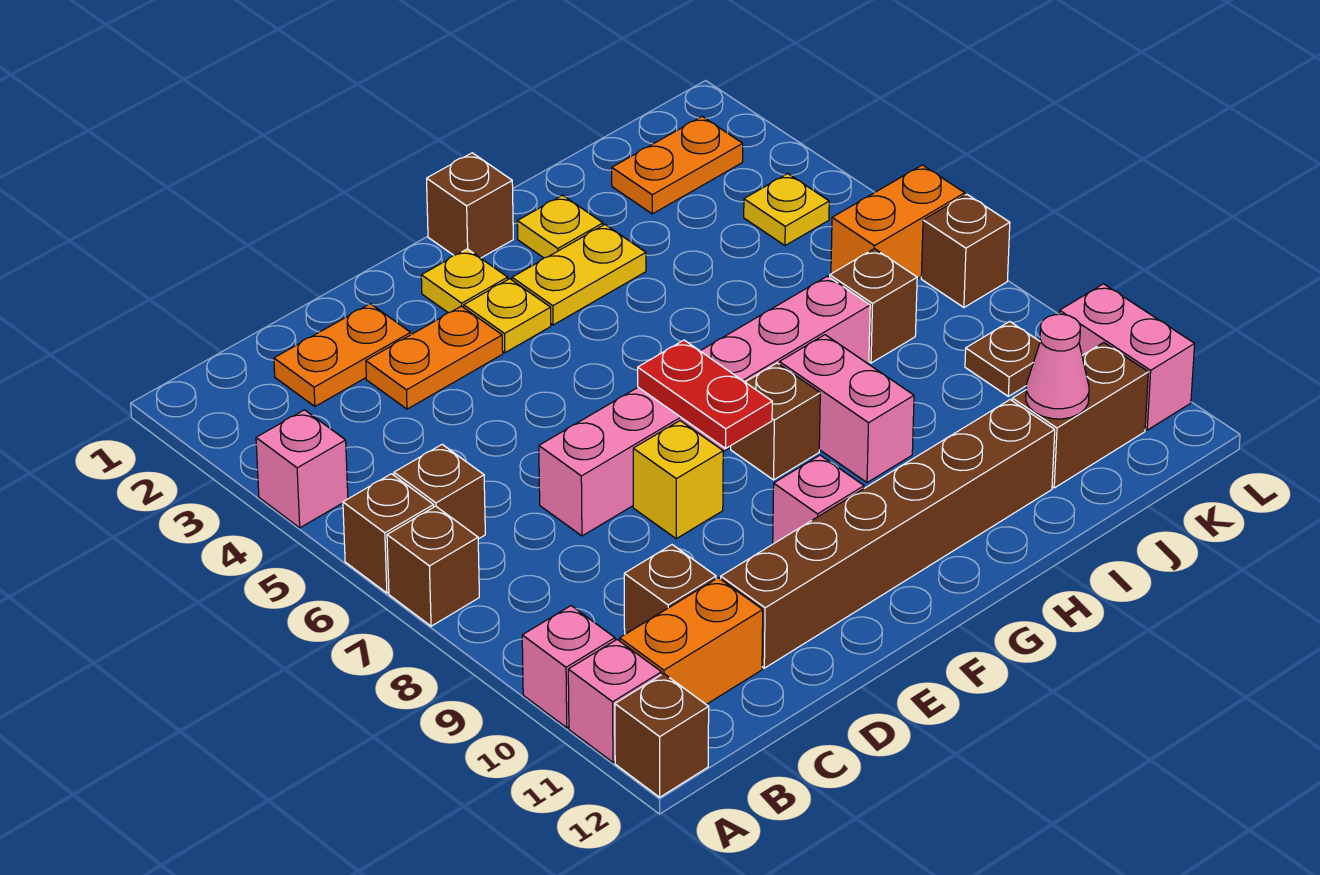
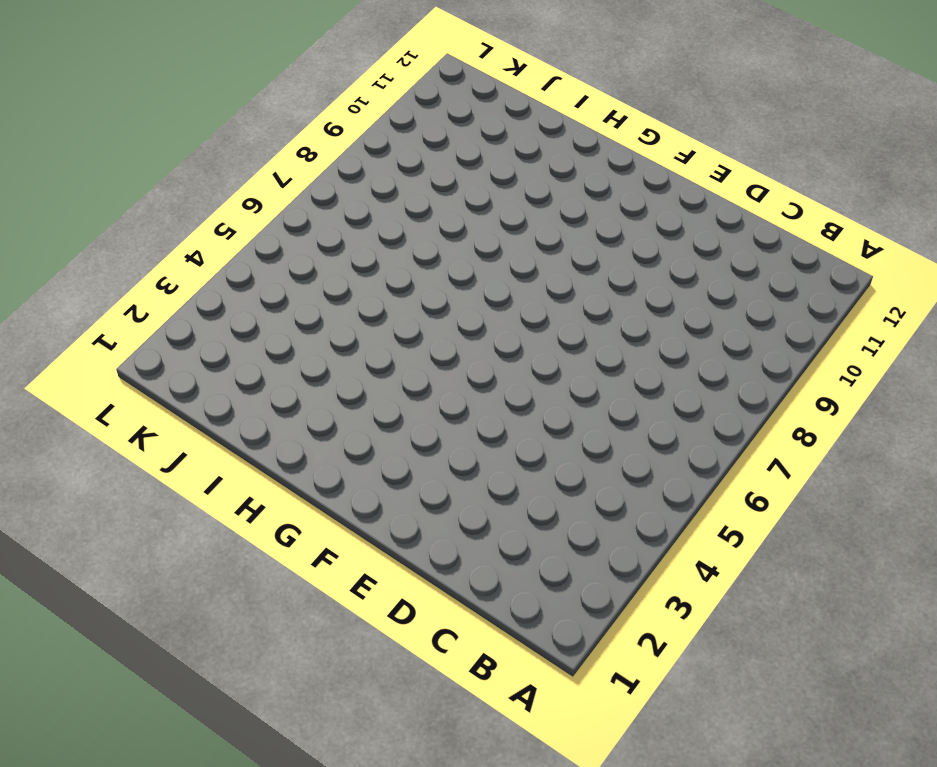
none -> pink 1x1 brick [256,410,348,528]
none -> brown 1x1 brick [343,474,434,593]
none -> brown 1x1 brick [387,506,479,626]
none -> pink 1x1 brick [522,606,615,728]

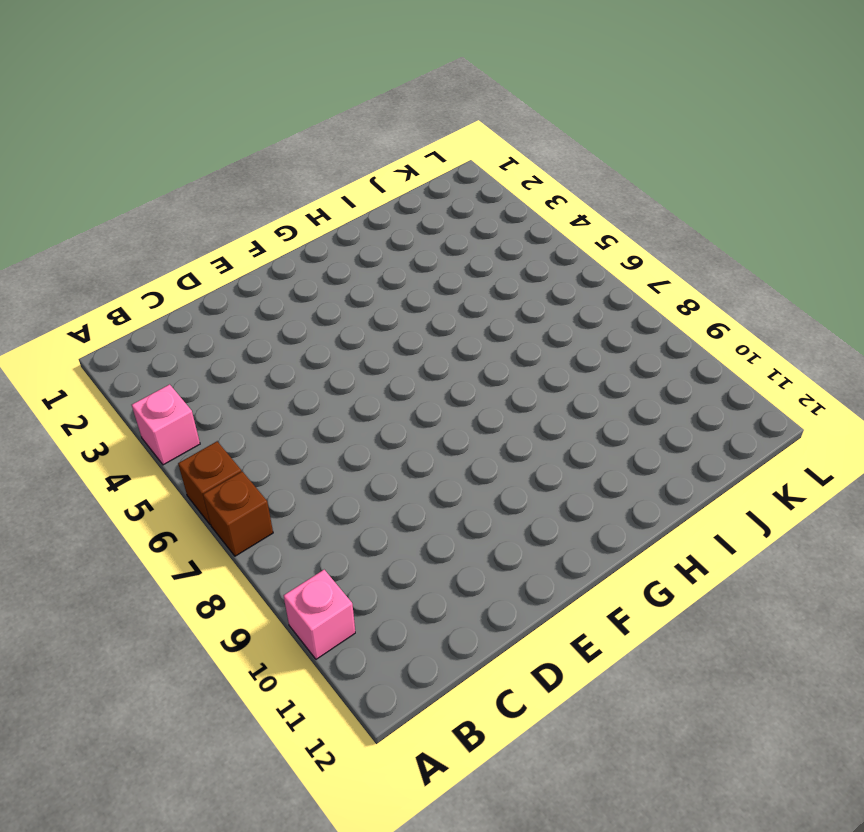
none -> pink 1x1 brick [568,640,662,762]
none -> brown 1x1 brick [615,674,709,797]
none -> brown 1x1 brick [394,445,485,539]
none -> orange 1x2 brick [620,578,763,704]

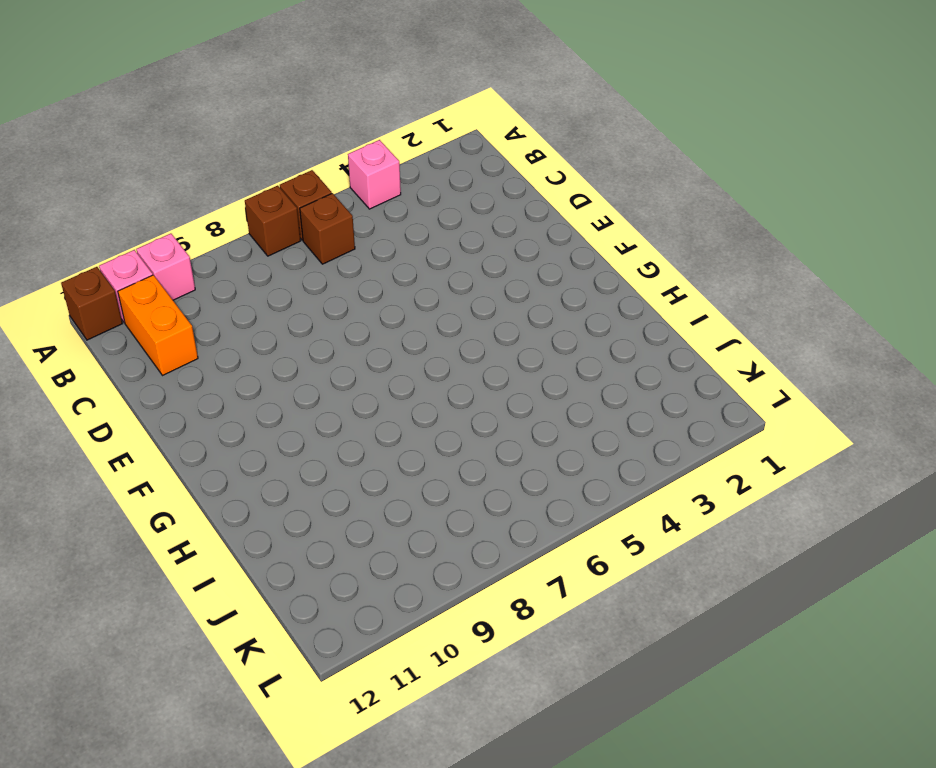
none -> orange 1x2 plate [274,304,411,406]
none -> brown 1x1 brick [624,545,716,634]
none -> orange 1x2 plate [366,306,503,409]
none -> pink 1x6 brick [539,276,870,536]

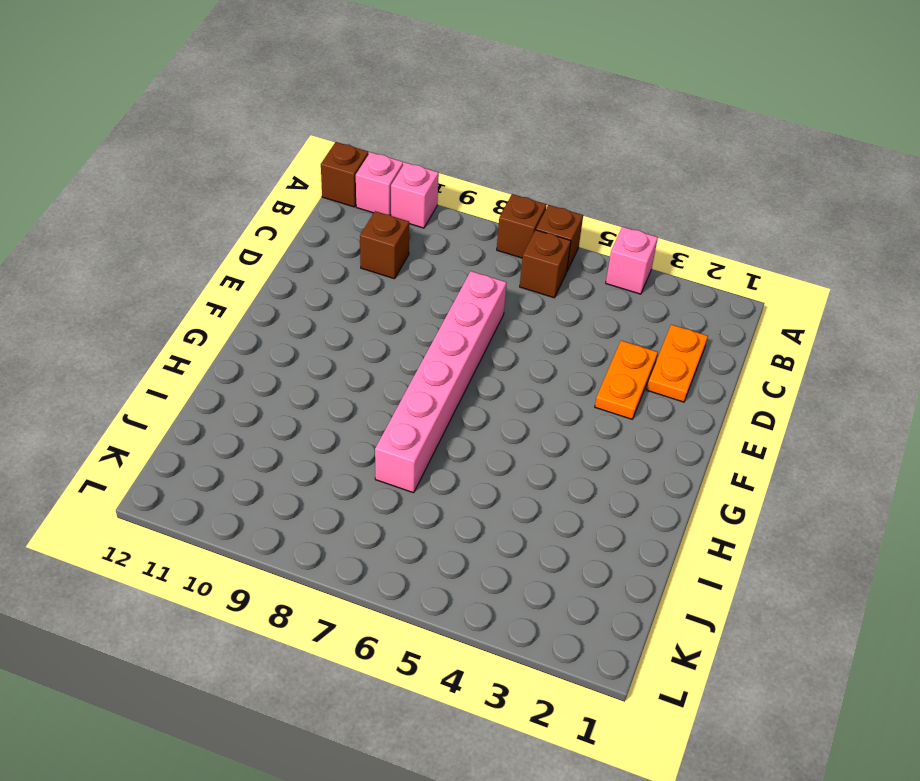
none -> orange 1x2 brick [620,578,763,704]
none -> brown 1x6 brick [721,400,1055,668]
none -> yellow 1x1 brick [633,421,723,539]
none -> yellow 1x1 plate [421,249,508,313]

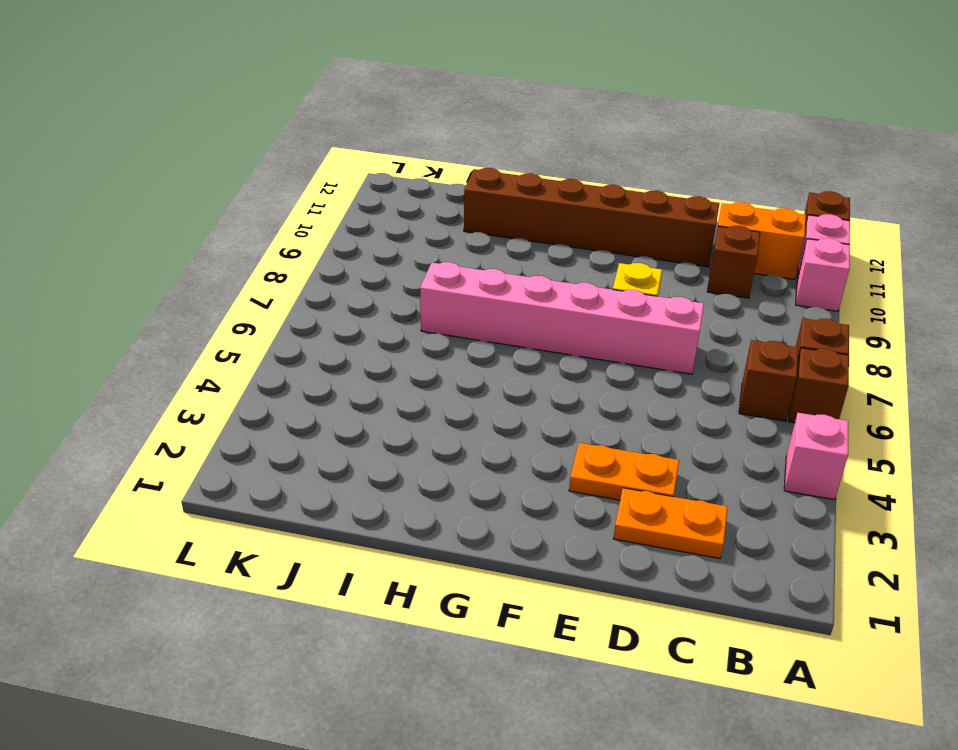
none -> yellow 1x1 plate [421,249,508,313]
none -> yellow 1x1 plate [464,279,551,353]
none -> pink 1x1 brick [773,455,864,544]
none -> brown 1x1 brick [427,153,513,258]

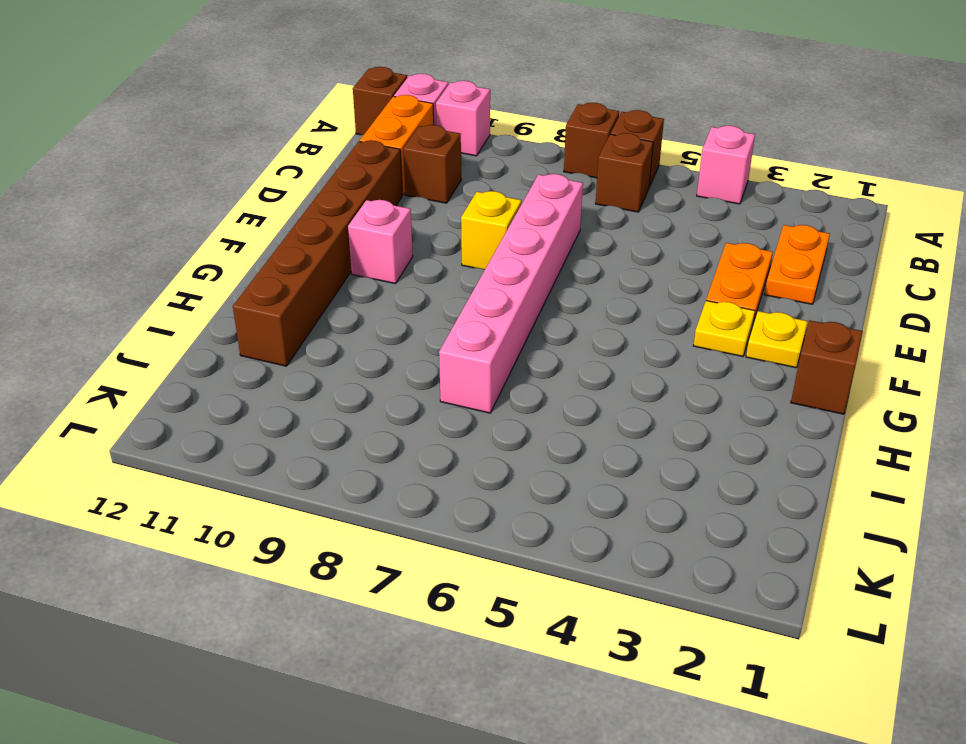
none -> yellow 1x2 plate [512,225,646,325]
none -> brown 1x1 brick [731,363,820,480]
none -> yellow 1x1 plate [517,195,603,258]
none -> pink 1x2 brick [779,335,914,483]

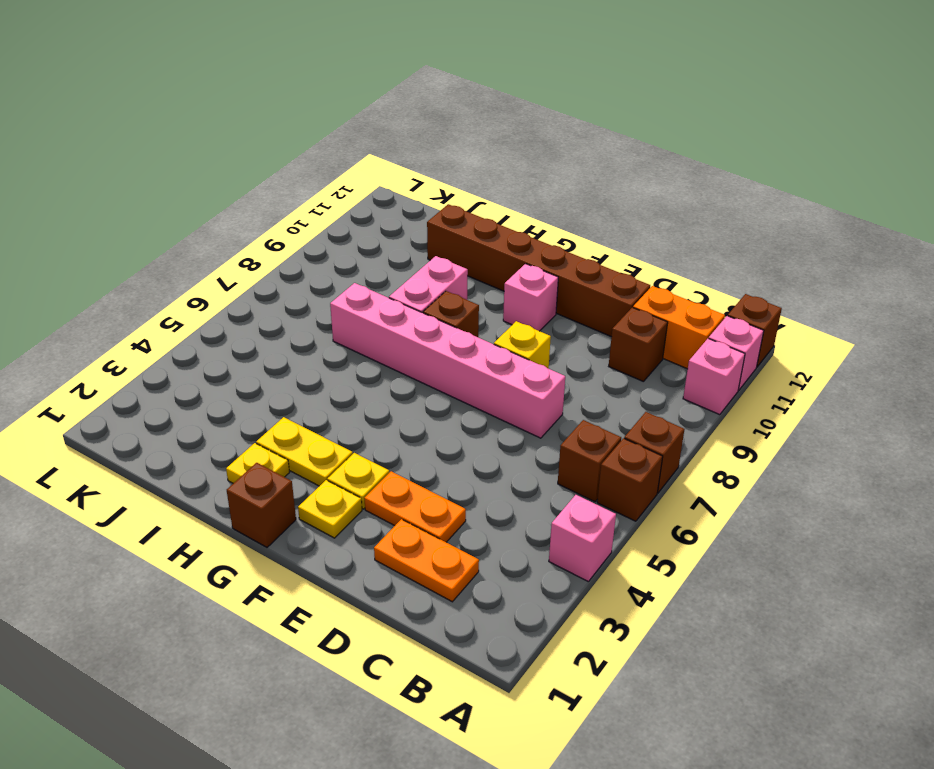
none -> orange 1x2 plate [612,117,743,214]
none -> brown 1x1 brick [830,249,917,363]
none -> brown 1x2 brick [1012,343,1148,488]
none -> yellow 1x1 plate [744,174,829,246]

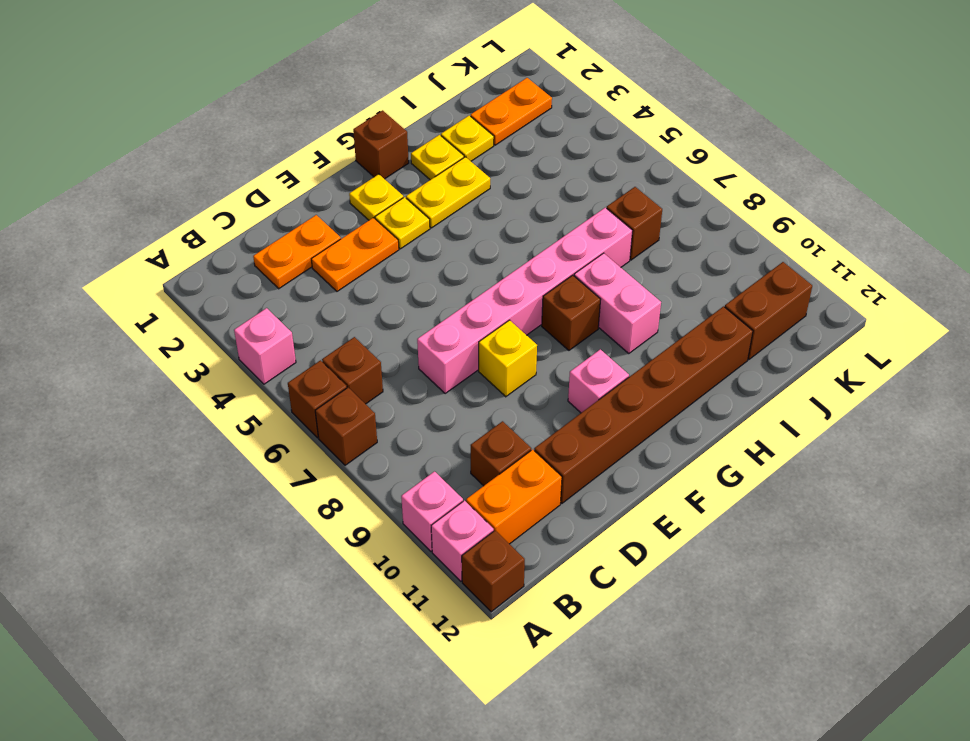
yellow 1x1 plate [441,116,494,161] -> yellow 1x1 plate moved to [744,174,829,246]
none -> orange 1x2 brick [831,165,965,279]
none -> brown 1x1 plate [965,322,1040,396]
none -> brown 1x1 brick [921,194,1010,307]
none -> pink 1x2 brick [1059,284,1195,430]

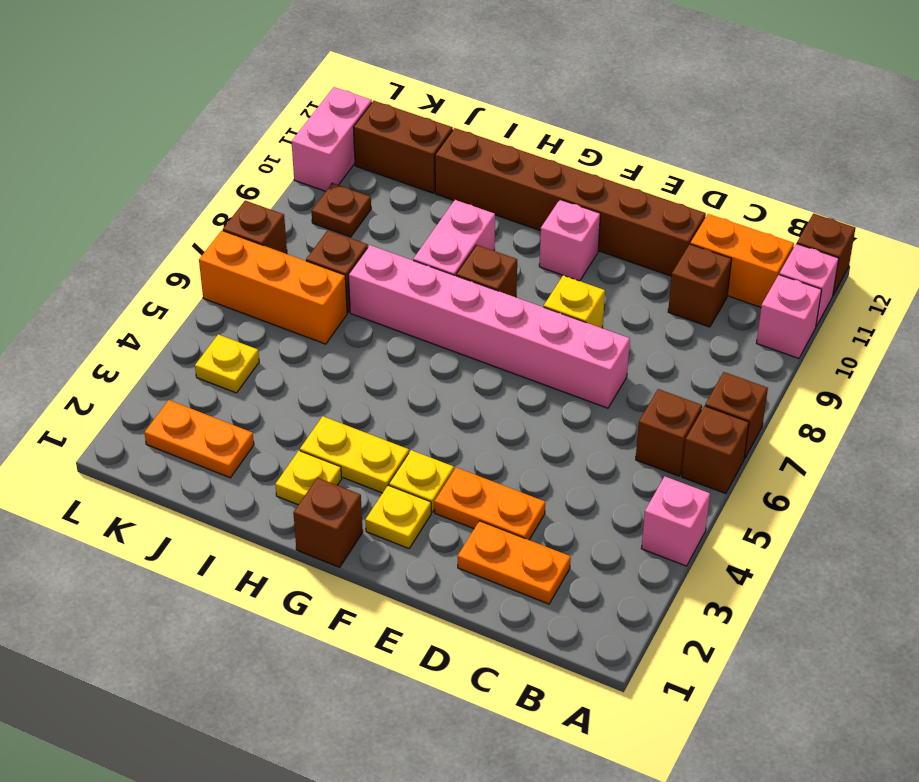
orange 1x3 brick [199,231,347,344] -> orange 1x2 brick [831,165,965,279]
none -> red 1x2 plate [638,340,772,448]
none -> pink 1x1 cone [1026,314,1089,419]

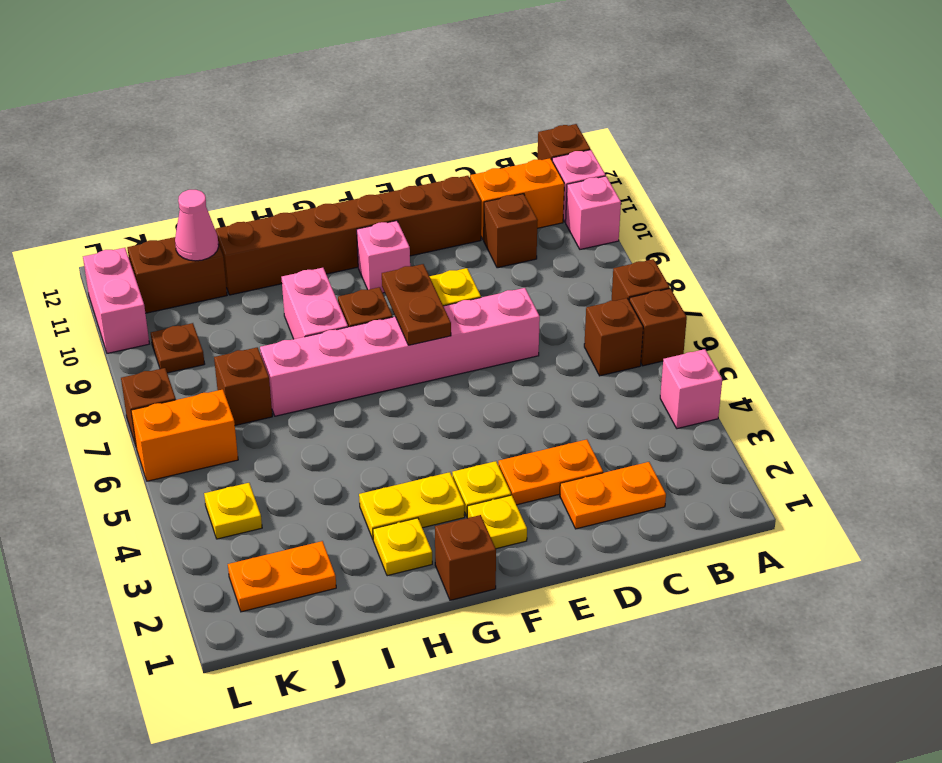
brown 1x2 plate [382,264,451,345] -> red 1x2 plate [638,340,772,448]

